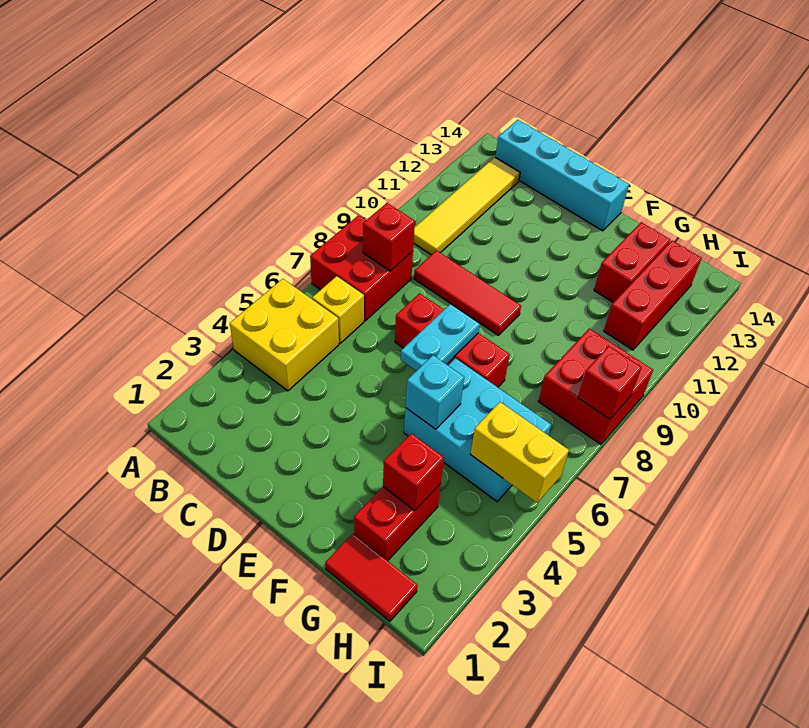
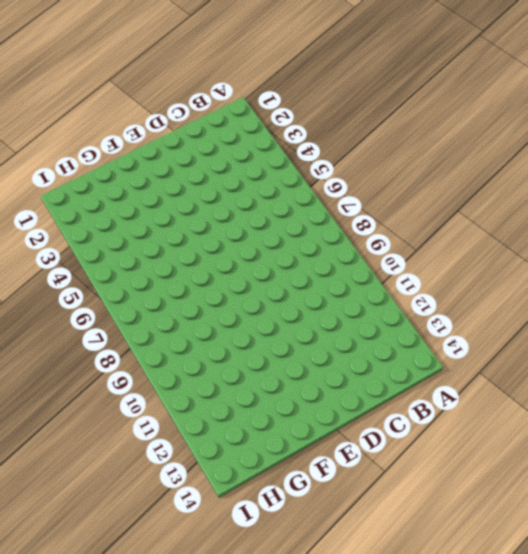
none -> yellow 2x2 brick [230,279,339,391]
none -> red 2x2 brick [310,215,413,321]
none -> yellow 1x1 brick [312,276,364,343]

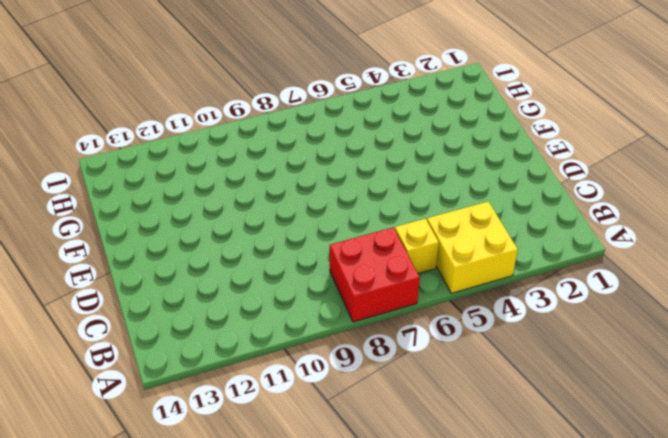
none -> yellow 1x4 tile [414,157,520,255]
none -> cyan 1x4 brick [496,120,629,231]
none -> red 1x3 tile [414,250,521,335]

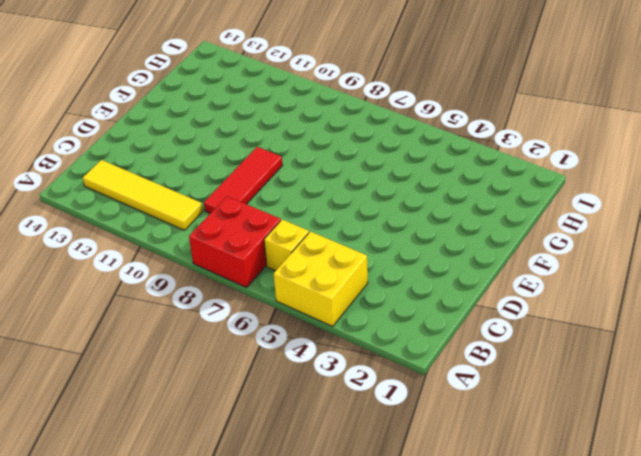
none -> cyan 1x4 brick [496,120,629,231]
none -> red 1x3 brick [395,293,510,387]
none -> cyan 2x3 brick [404,358,551,502]

